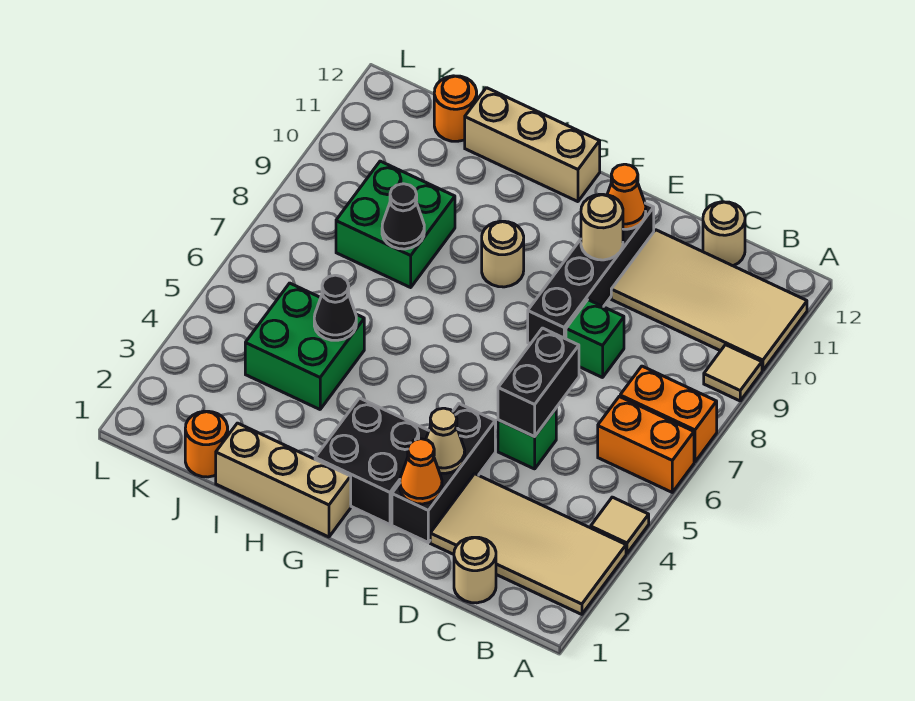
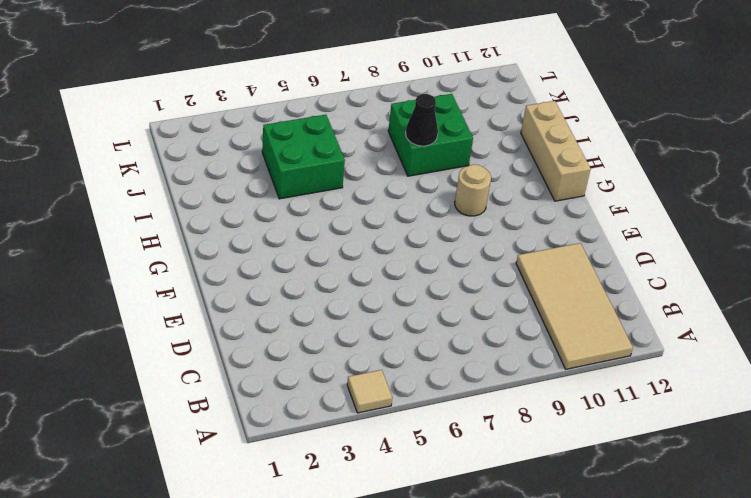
none -> tan 2x4 tile [430,474,626,614]
none -> orange 1x2 brick [598,397,694,492]
none -> orange 1x2 brick [620,366,717,462]

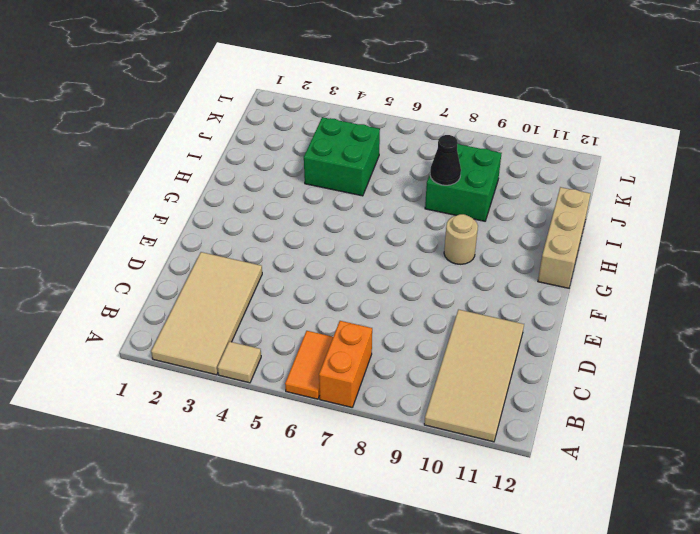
orange 1x2 tile [285,331,333,399] -> orange 1x2 brick [598,397,694,492]
none -> tan 1x1 tile [704,345,762,401]
none -> tan 1x1 round brick [454,537,496,603]
none -> tan 1x1 round brick [703,202,745,266]

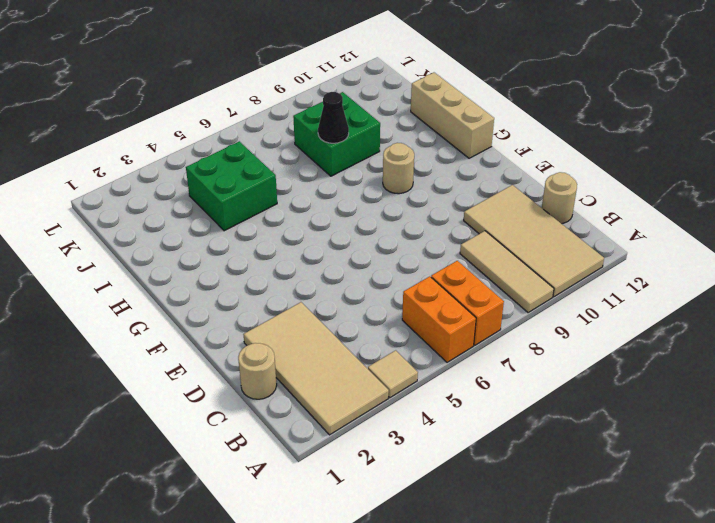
tan 1x3 tile [460,231,554,313] -> tan 1x1 tile [704,345,762,401]
none -> green 1x1 brick [498,409,556,469]
none -> green 1x1 brick [566,300,624,378]
none -> black 1x3 brick [392,404,495,542]

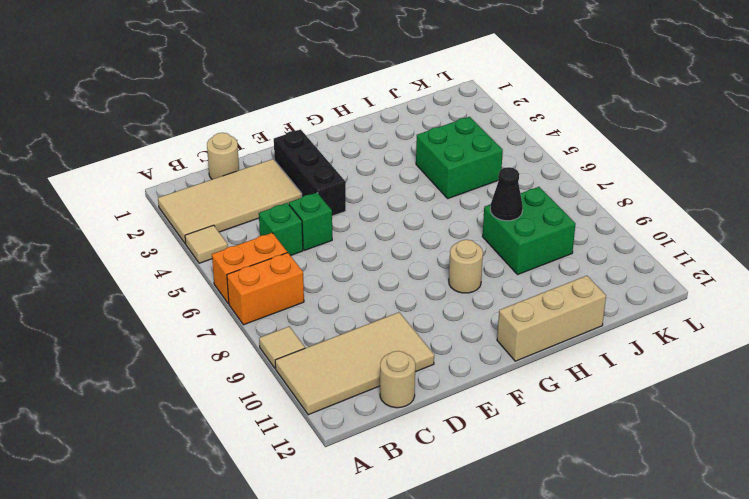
green 1x1 brick [259,203,303,256] -> green 1x1 brick moved to [566,300,624,378]
none -> black 1x4 brick [528,203,654,344]
none -> black 2x2 brick [315,398,429,524]
none -> tan 1x3 brick [216,423,351,537]

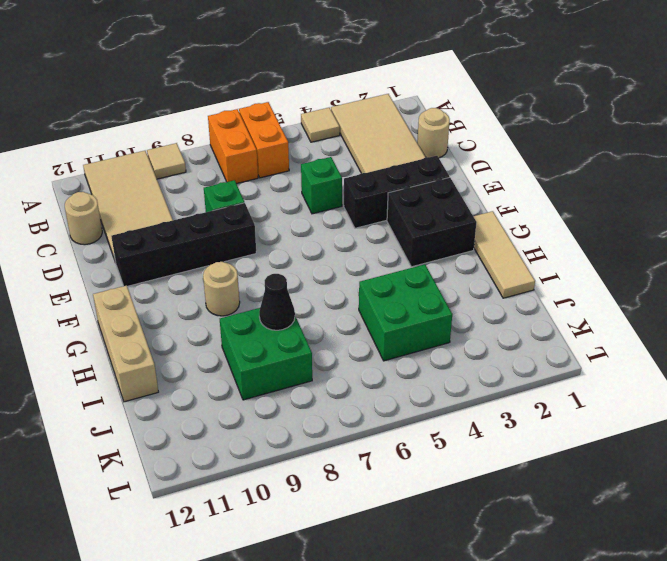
tan 1x3 tile [473,211,535,298] -> tan 1x3 brick [216,423,351,537]
none -> orange 1x1 round brick [185,411,228,477]
none -> orange 1x1 round brick [434,76,477,141]
none -> black 1x2 brick [498,328,579,437]

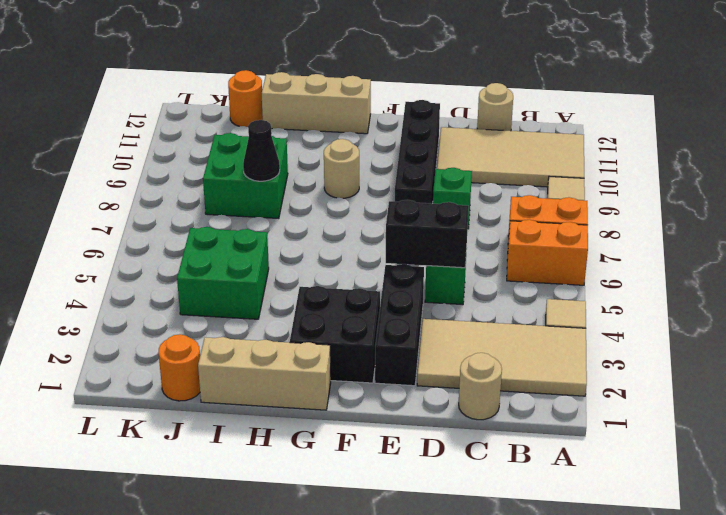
black 1x2 brick [386,200,469,268] -> black 1x2 brick turned to [498,328,579,437]
none -> orange 1x1 cone [400,439,442,504]
none -> tan 1x1 cone [426,408,465,473]
none -> tan 1x1 round brick [581,194,623,260]

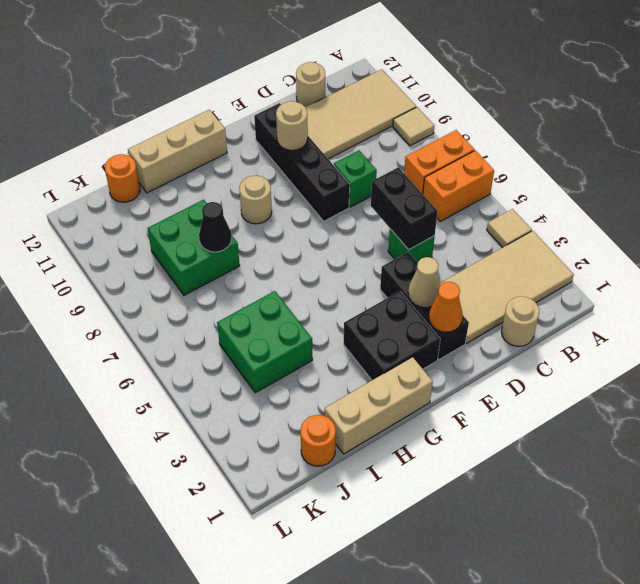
none -> orange 1x1 cone [607,164,646,229]
none -> black 1x1 cone [314,275,356,340]

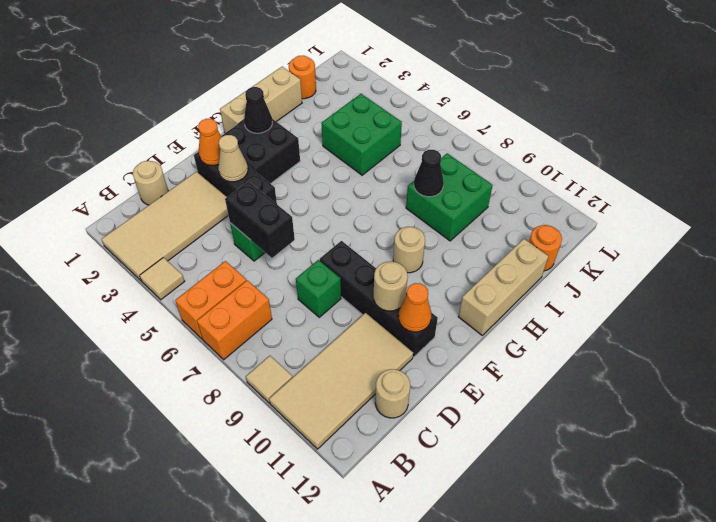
black 1x1 cone [244,87,272,133] -> black 1x1 cone moved to [314,275,356,340]

